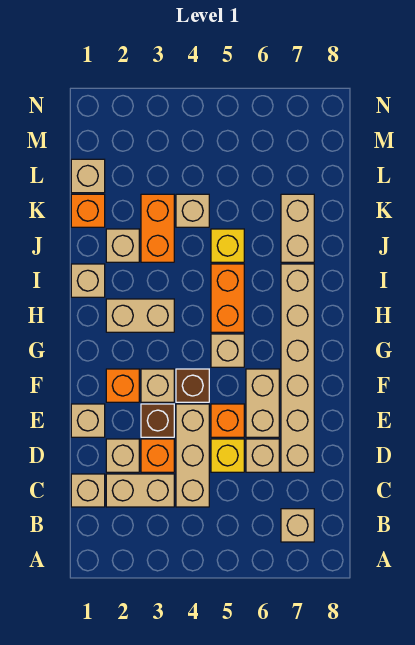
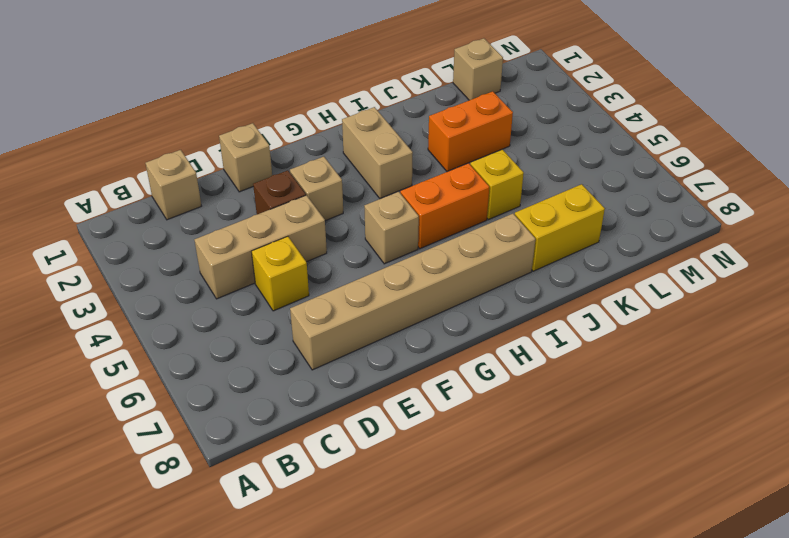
yellow 1x2 brick [515,184,605,271] -> tan 1x2 brick [281,194,314,262]
none -> tan 1x1 brick [281,509,314,542]
none -> tan 1x2 brick [106,474,174,507]
none -> tan 1x1 brick [106,439,139,472]

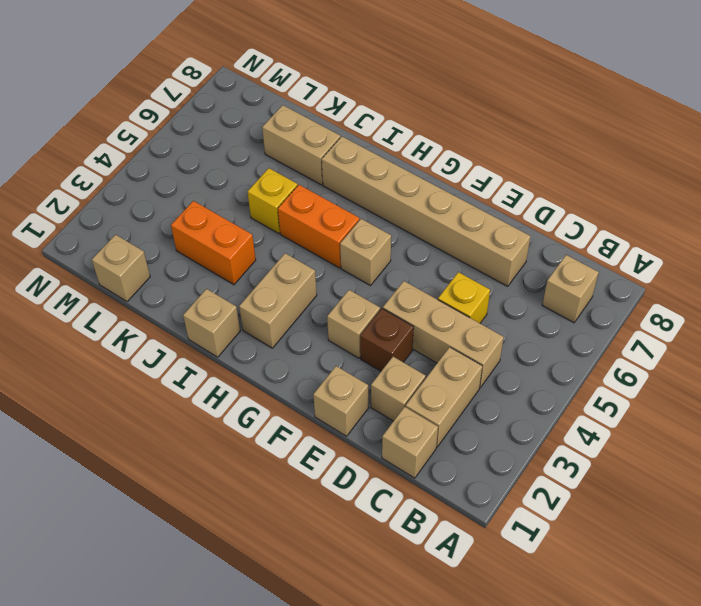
none -> orange 1x1 brick [141,439,174,472]
none -> tan 1x1 brick [246,439,279,472]
none -> orange 1x1 brick [211,404,244,437]

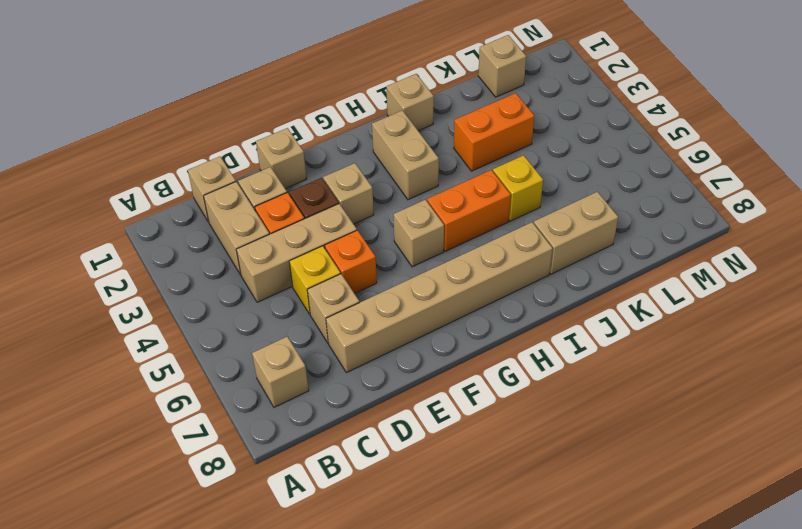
none -> tan 1x2 brick [246,369,279,437]
none -> orange 1x1 brick [106,369,139,402]
none -> brown 1x1 brick [176,369,209,402]

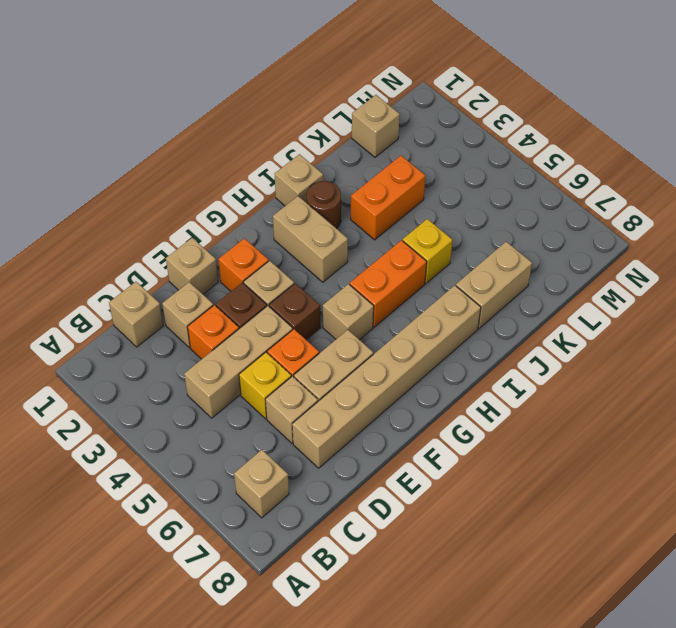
brown 1x1 round brick [307,181,341,229] -> none
none -> tan 1x2 brick [106,474,174,507]
none -> tan 1x1 brick [106,229,139,262]
none -> orange 1x1 brick [71,194,105,227]

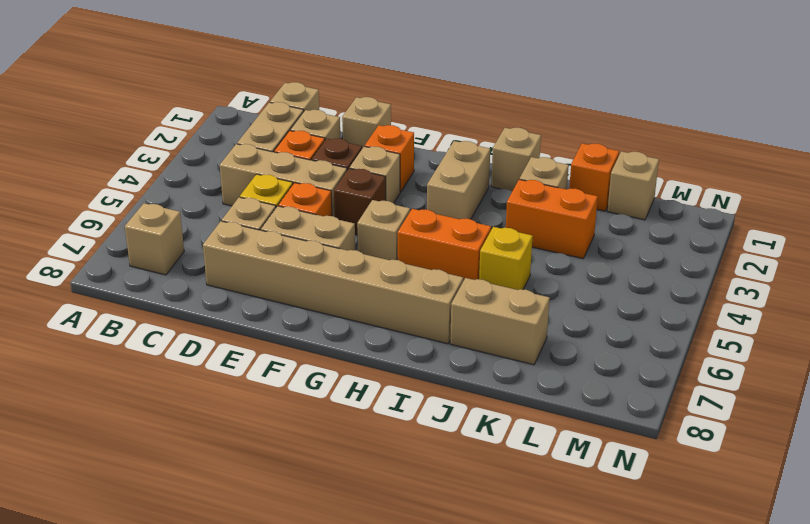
none -> tan 1x1 brick [176,194,209,227]

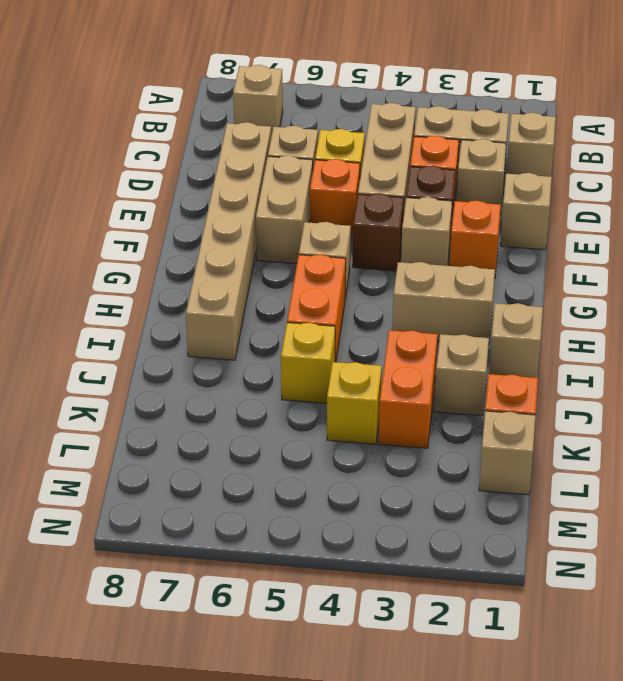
yellow 1x1 brick [327,362,382,444] -> tan 1x1 brick [176,194,209,227]
none -> tan 1x2 brick [281,194,314,262]

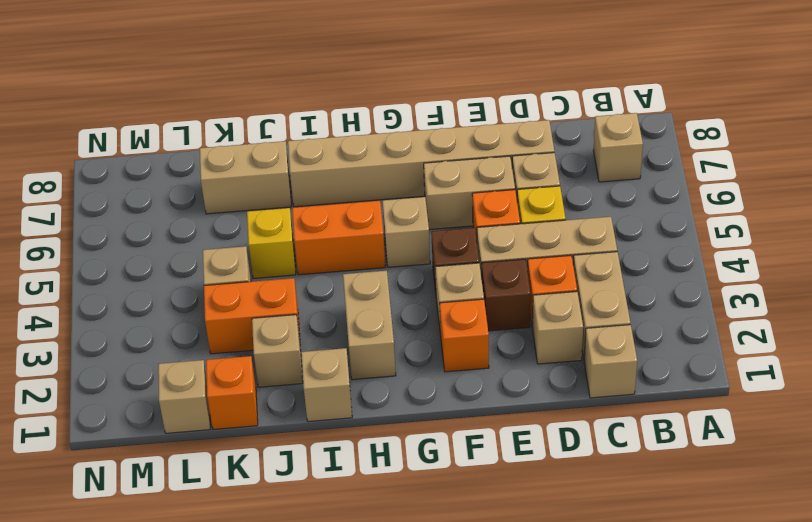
none -> tan 1x1 brick [71,404,105,437]

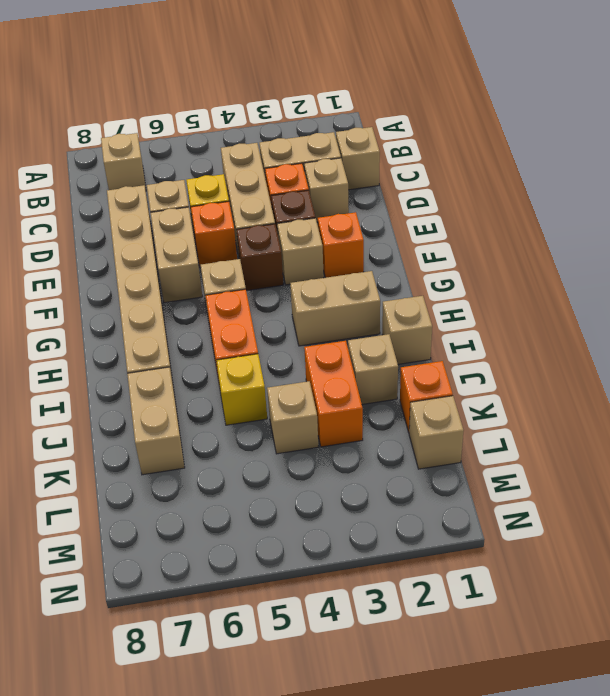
none -> tan 1x1 brick [71,404,105,437]

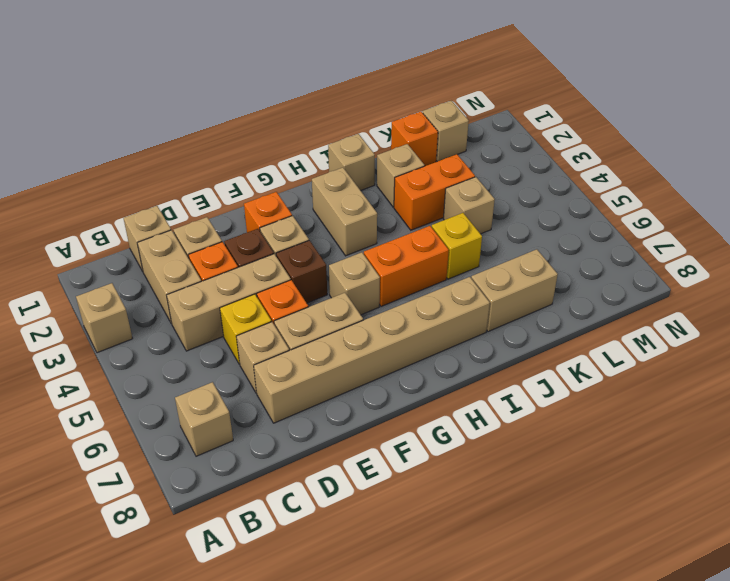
tan 1x1 brick [76,283,133,353] -> tan 1x1 brick moved to [71,404,105,437]

